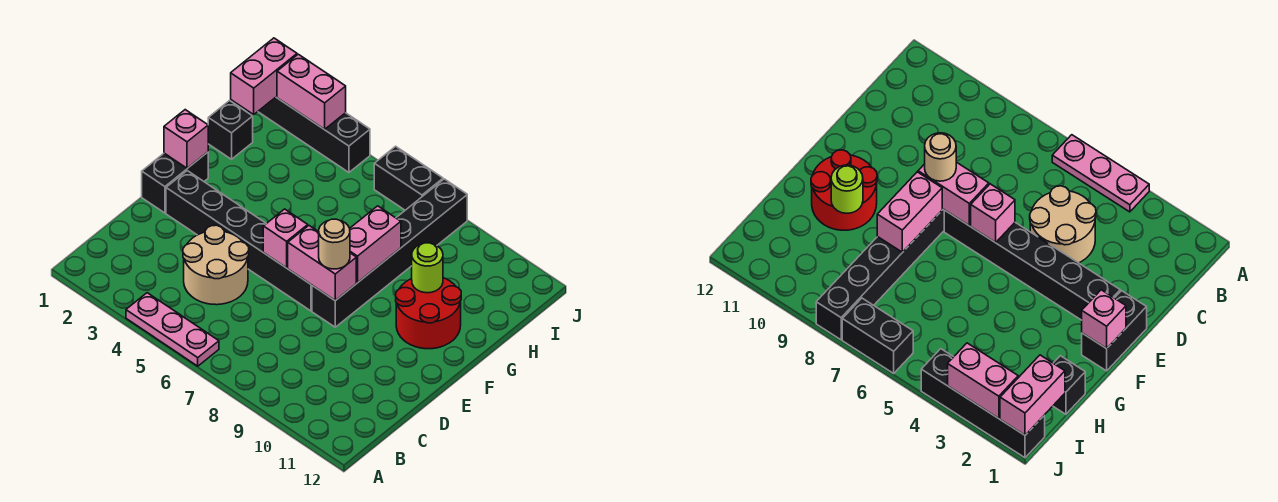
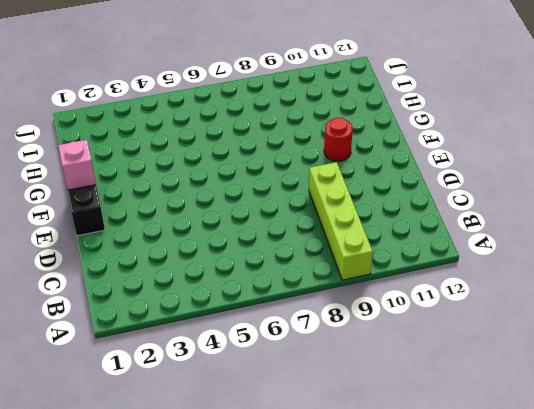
lime 1x4 brick [309,162,373,280] -> none
red 1x1 round brick [324,118,353,161] -> red 2x2 round brick [396,278,461,349]
none -> pink 1x3 plate [126,293,219,366]
none -> tan 2x2 round brick [183,225,249,305]
none -> black 1x6 brick [166,171,312,311]

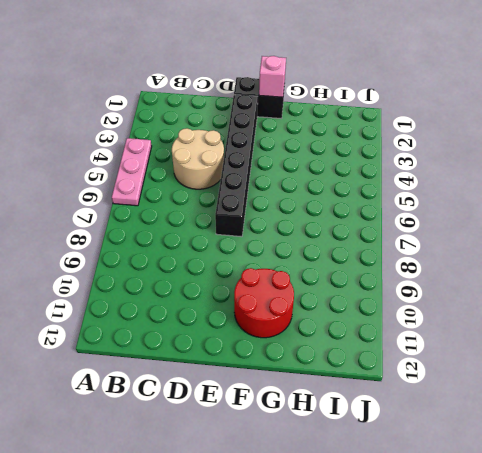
none -> black 1x6 brick [312,179,467,327]
none -> black 1x1 brick [208,101,253,159]
none -> black 1x4 brick [258,96,370,172]

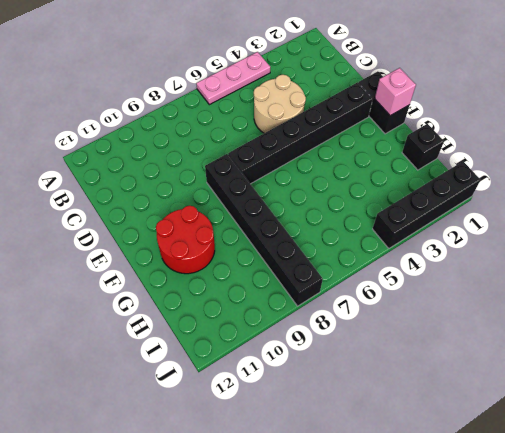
none -> black 1x2 brick [374,146,443,210]
none -> pink 1x1 brick [263,209,308,268]
none -> pink 1x2 brick [288,226,356,301]

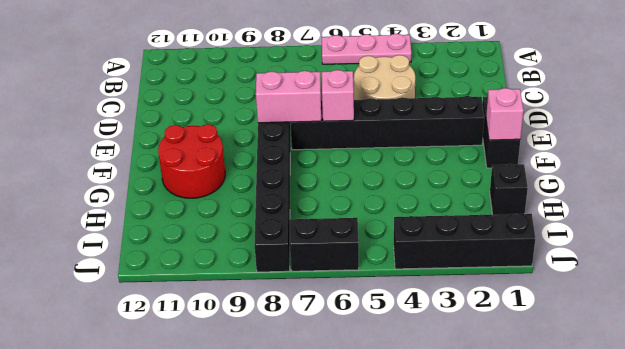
none -> pink 1x2 brick [350,206,401,283]
none -> lime 1x1 round brick [412,243,443,293]
none -> pink 1x2 brick [231,38,297,114]

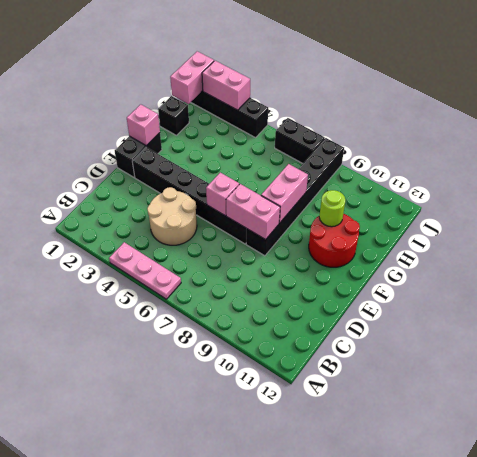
none -> tan 1x1 round brick [319,219,350,269]

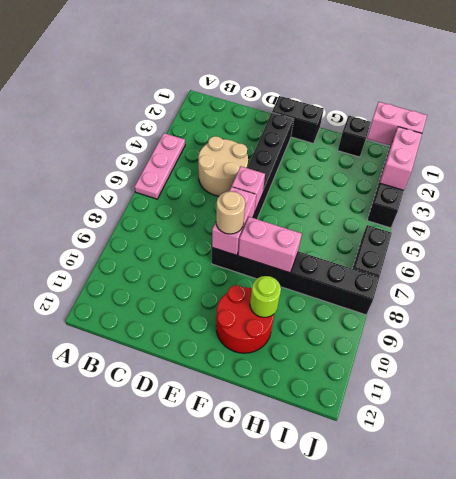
none -> pink 1x1 brick [164,110,208,168]

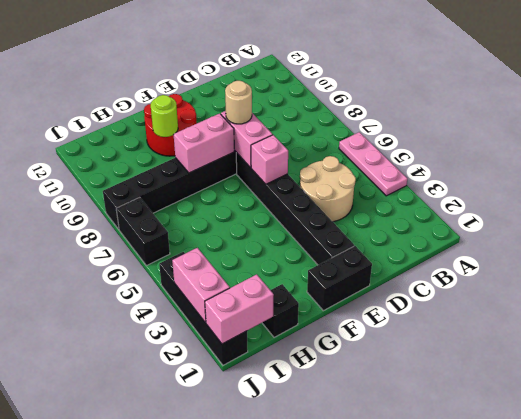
none -> pink 1x1 brick [164,110,208,168]

